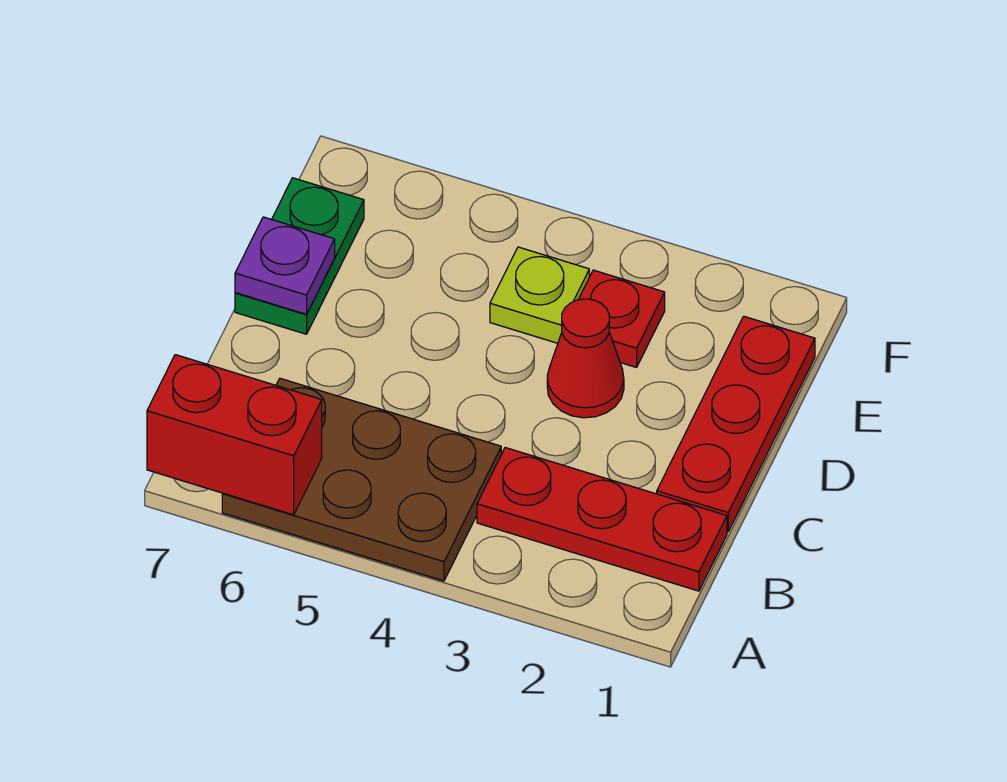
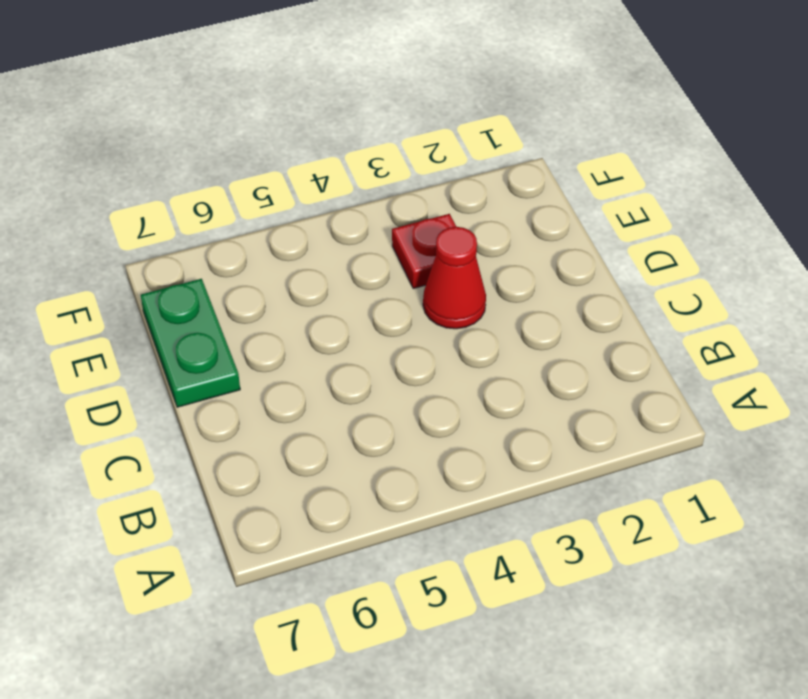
none -> brown 2x3 plate [222,378,501,581]
none -> red 1x3 plate [477,448,727,591]

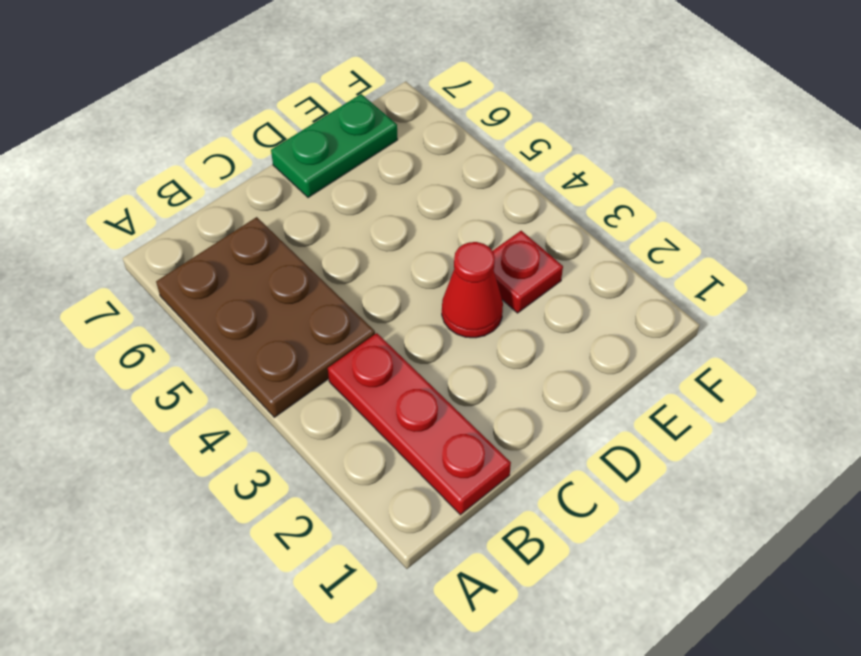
none -> red 1x3 plate [657,316,815,532]
none -> lime 1x1 plate [490,247,589,343]

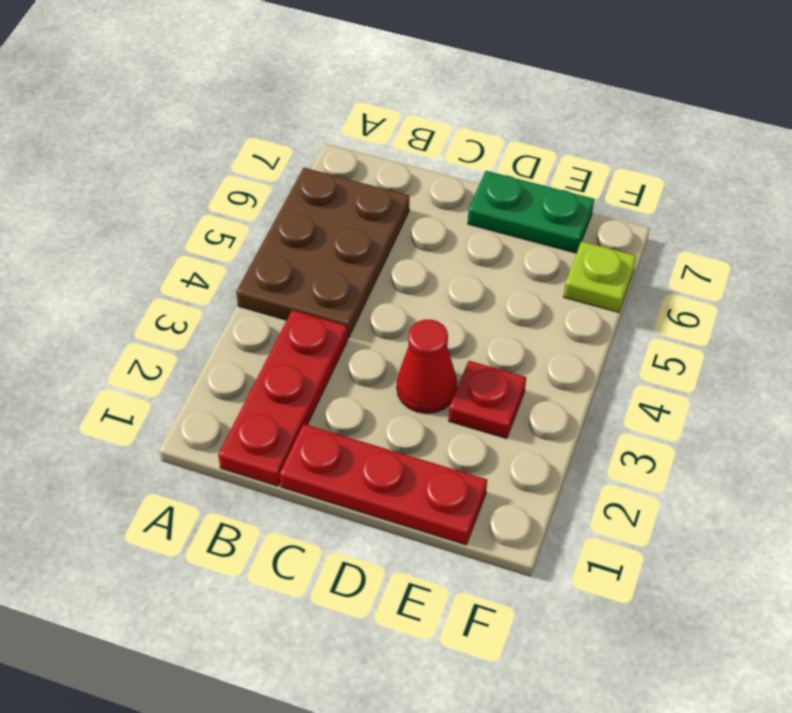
lime 1x1 plate [564,241,636,313] -> lime 1x1 plate moved to [490,247,589,343]
none -> red 1x2 brick [147,355,322,515]
none -> purple 1x1 plate [235,217,335,314]

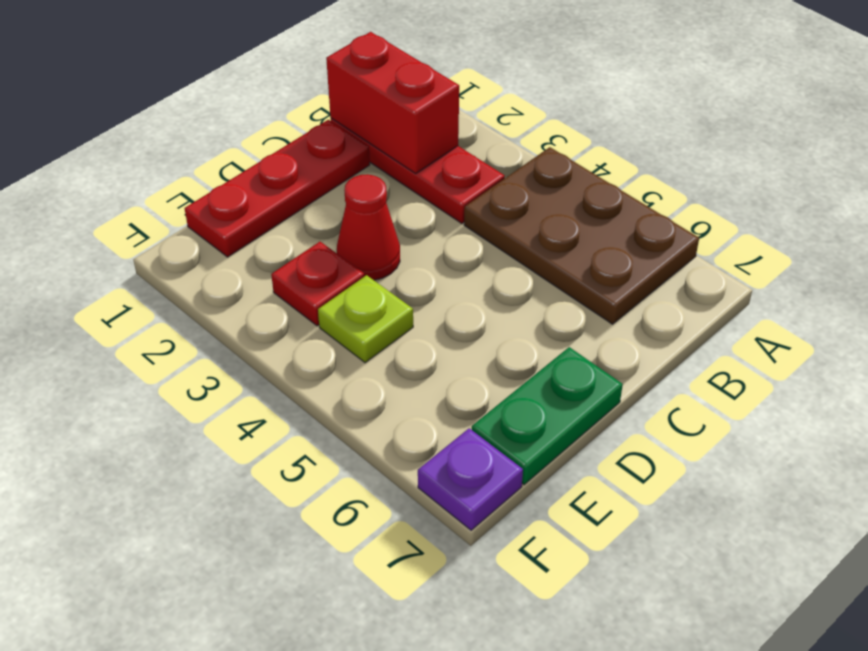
red 1x2 brick [326,32,459,173] -> red 1x2 brick moved to [147,355,322,515]
purple 1x1 plate [418,428,523,530] -> purple 1x1 plate moved to [235,217,335,314]

